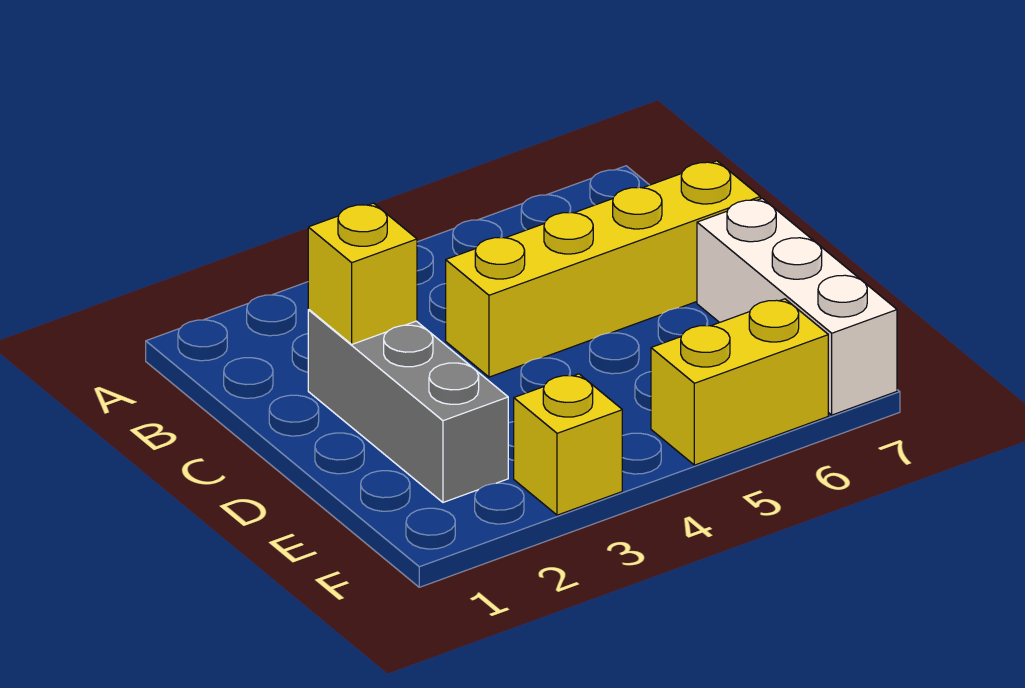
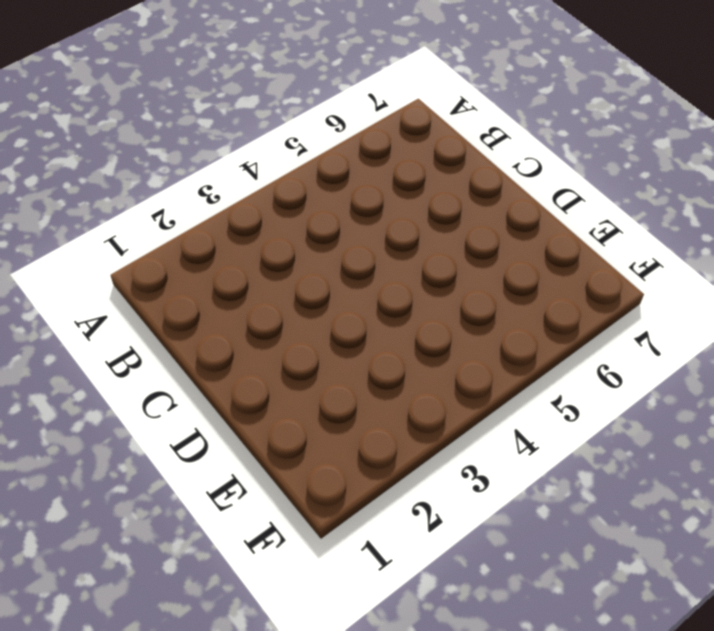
none -> grey 1x3 brick [308,310,508,502]
none -> yellow 1x4 brick [446,161,760,377]

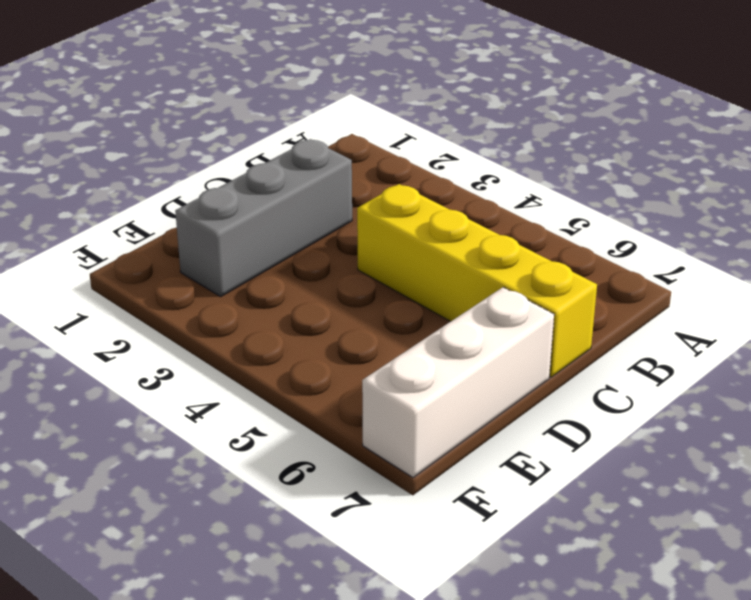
none -> yellow 1x1 brick [514,374,622,515]
none -> yellow 1x2 brick [651,299,828,465]

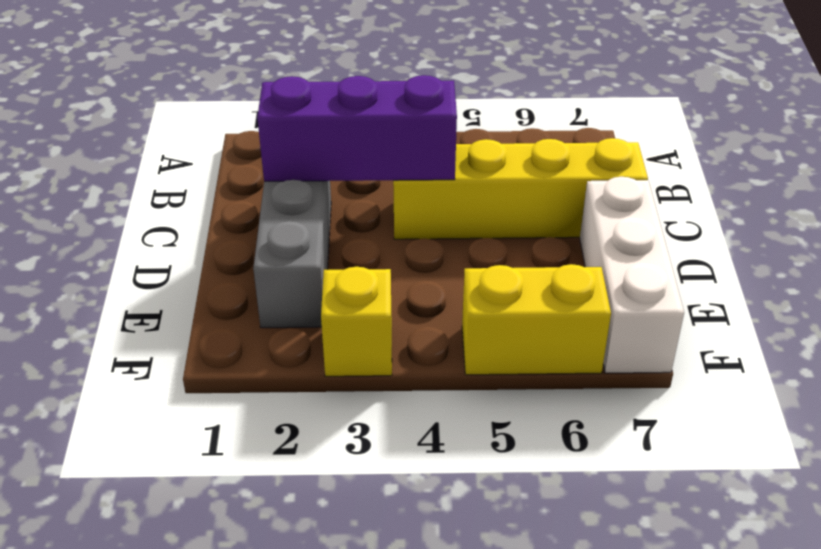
purple 1x3 brick [257,75,457,181] -> yellow 1x1 brick [308,203,417,344]

